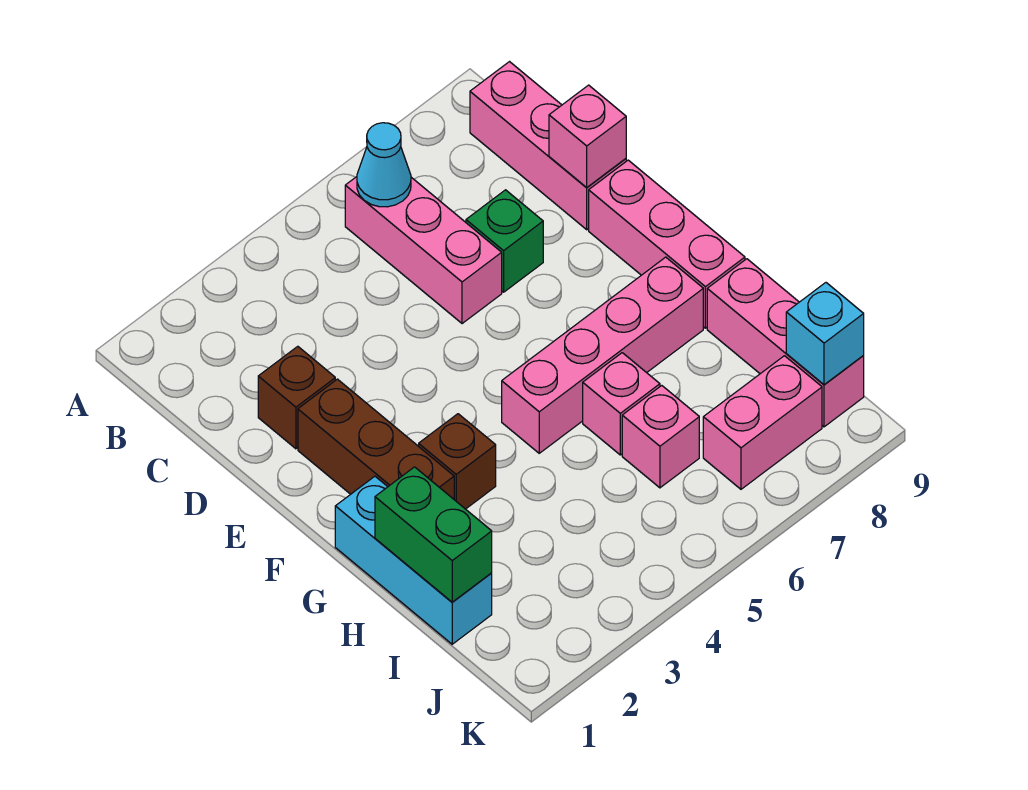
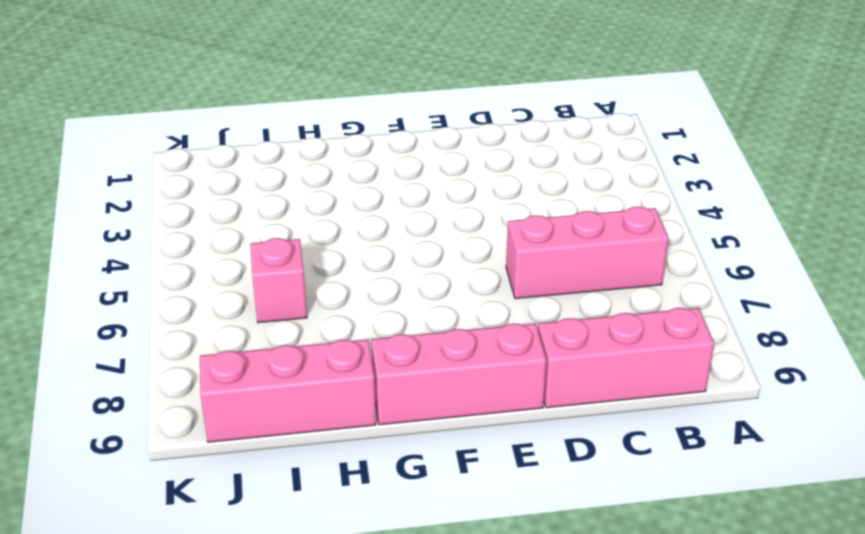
none -> brown 1x1 brick [258,346,335,449]
none -> green 1x1 brick [466,190,543,292]
none -> brown 1x3 brick [298,379,454,499]

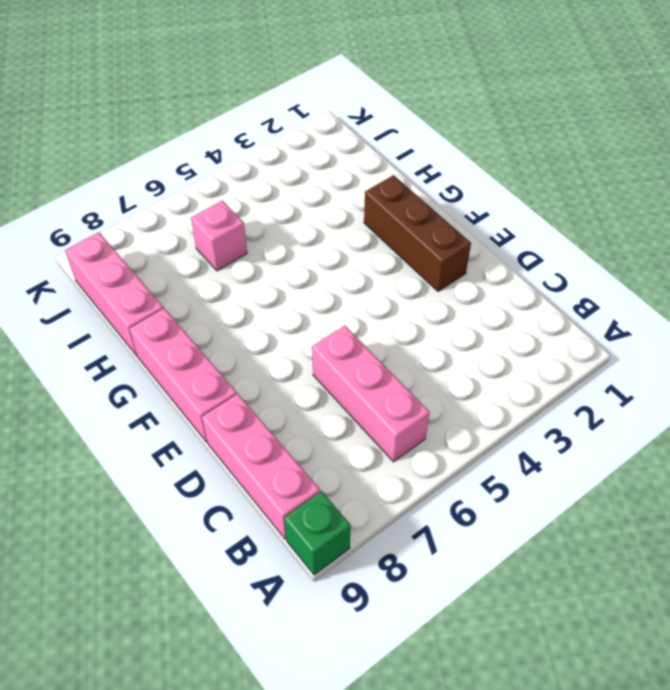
green 1x1 brick [284,491,351,575] -> green 1x1 brick moved to [466,190,543,292]
none -> brown 1x1 brick [258,346,335,449]
none -> cyan 1x3 brick [335,476,492,644]
none -> brown 1x1 brick [419,414,496,509]

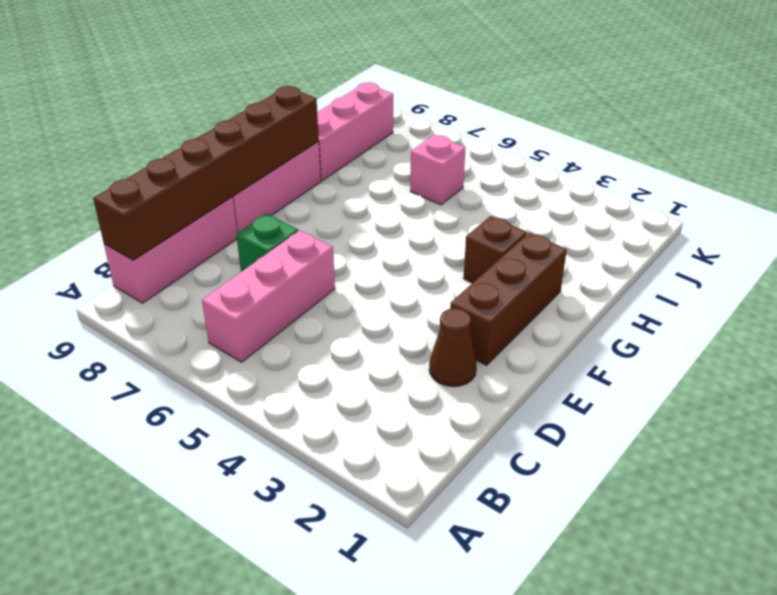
brown 1x6 brick [93,86,319,260] -> pink 1x1 brick [549,85,626,188]
brown 1x1 cone [429,308,477,387] -> brown 1x1 brick [258,346,335,449]
none -> cyan 1x3 brick [335,476,492,644]
none -> pink 1x4 brick [502,257,703,453]
none -> pink 1x1 brick [583,353,660,455]

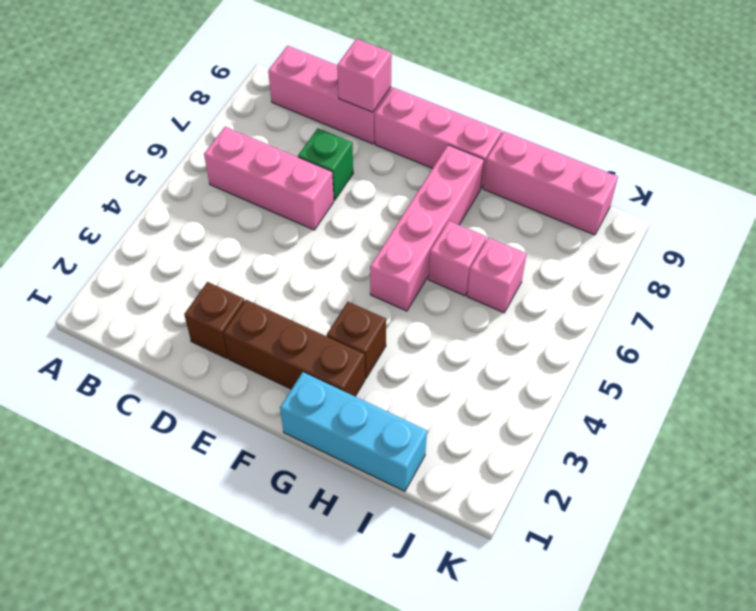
none -> pink 1x2 brick [703,356,822,489]
none -> cyan 1x1 cone [357,123,411,207]
none -> green 1x2 brick [375,467,492,602]

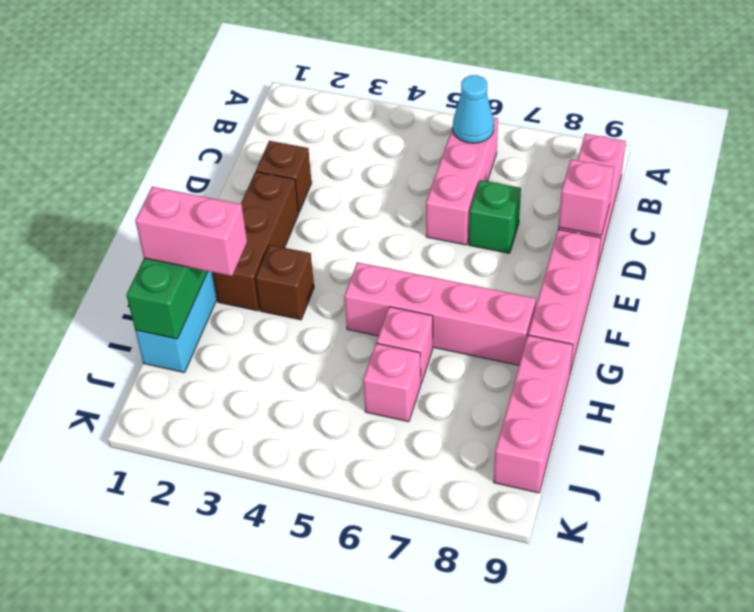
pink 1x2 brick [135,187,247,276] -> pink 1x2 brick moved to [703,356,822,489]
none -> cyan 1x1 brick [786,283,864,385]

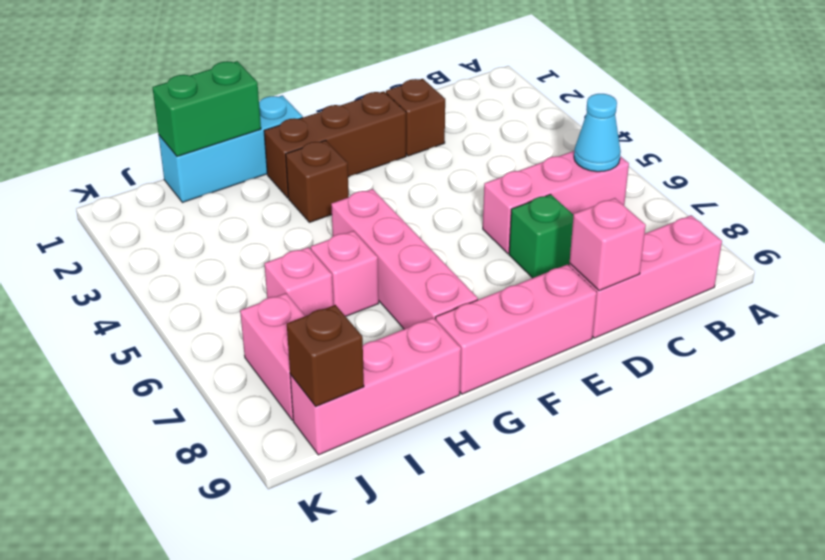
brown 1x1 brick [287,305,364,406] -> cyan 1x1 brick [786,283,864,385]

